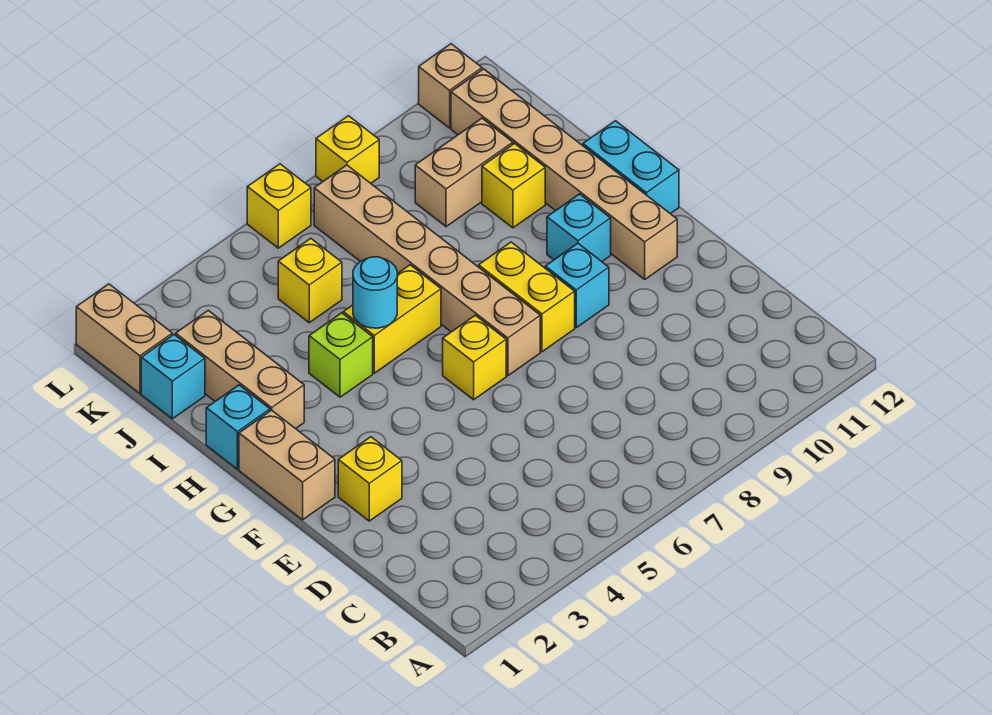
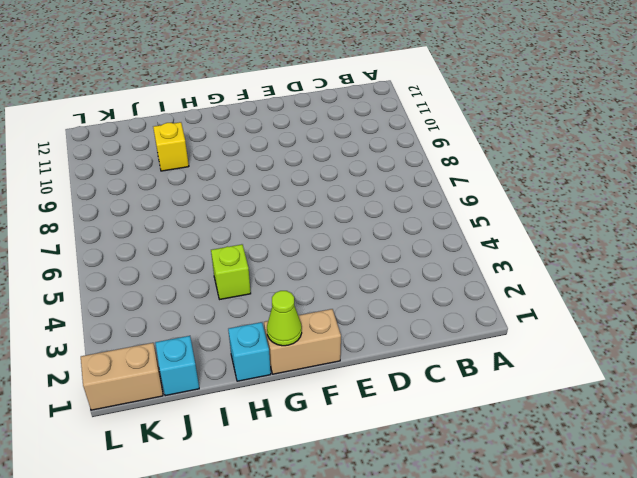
lime 1x1 cone [267,291,302,346] -> none
none -> yellow 1x1 brick [338,437,402,521]
none -> yellow 1x1 brick [443,315,506,400]
none -> tan 1x6 brick [314,165,540,376]

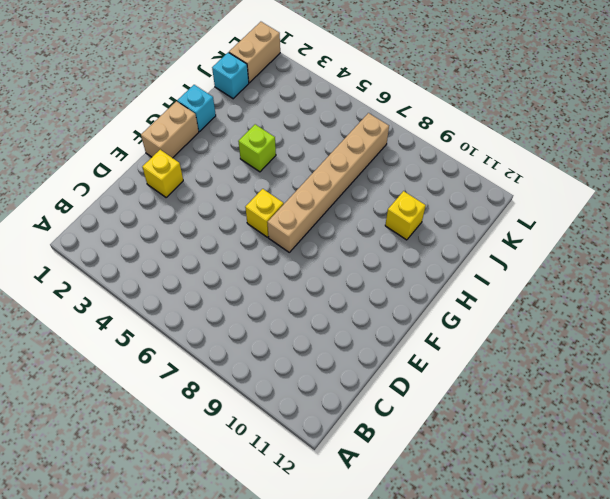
none -> yellow 1x2 brick [479,242,575,352]
none -> cyan 1x1 brick [545,243,609,328]
none -> tan 1x6 brick [451,69,677,279]

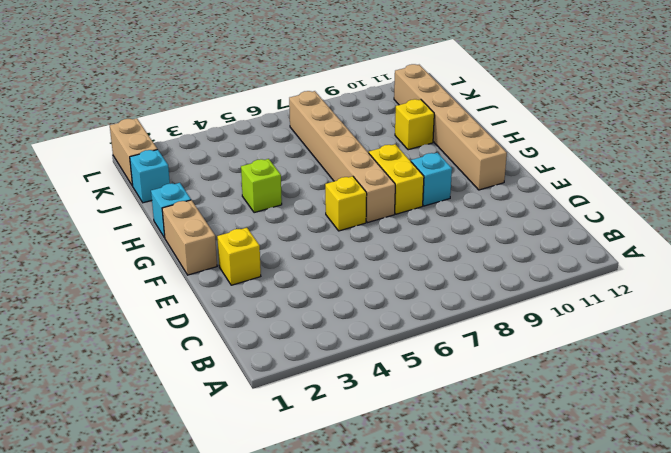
none -> cyan 1x1 brick [547,194,611,261]
none -> cyan 1x2 brick [583,121,679,214]
none -> tan 1x3 brick [176,310,304,429]

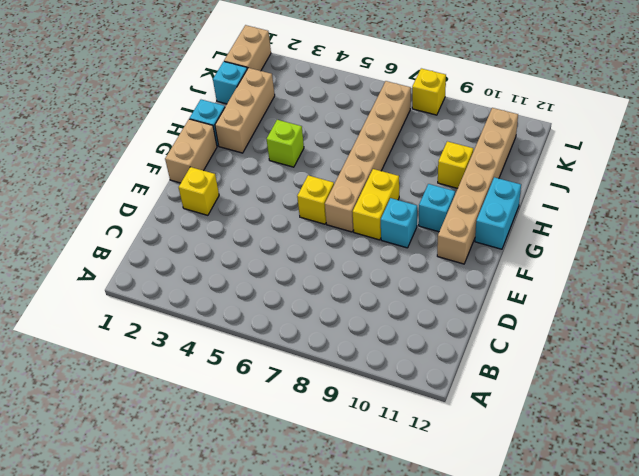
none -> yellow 1x2 brick [343,265,441,373]
none -> yellow 1x1 brick [278,238,342,323]
none -> tan 1x2 brick [415,118,513,227]

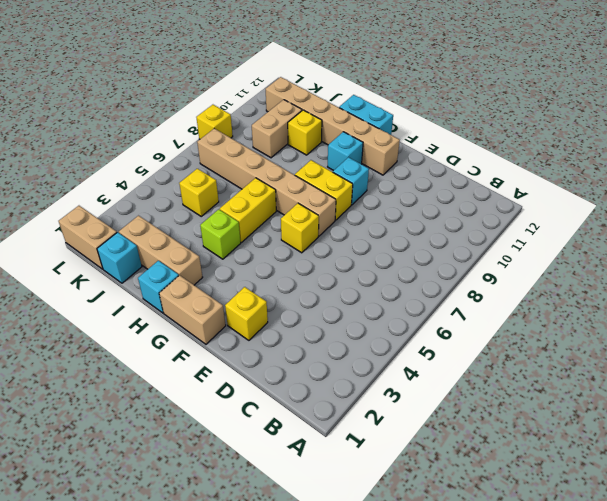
none -> yellow 1x1 brick [247,164,311,248]
none -> tan 1x1 brick [419,44,482,128]
none -> cyan 1x1 round brick [353,257,397,328]

